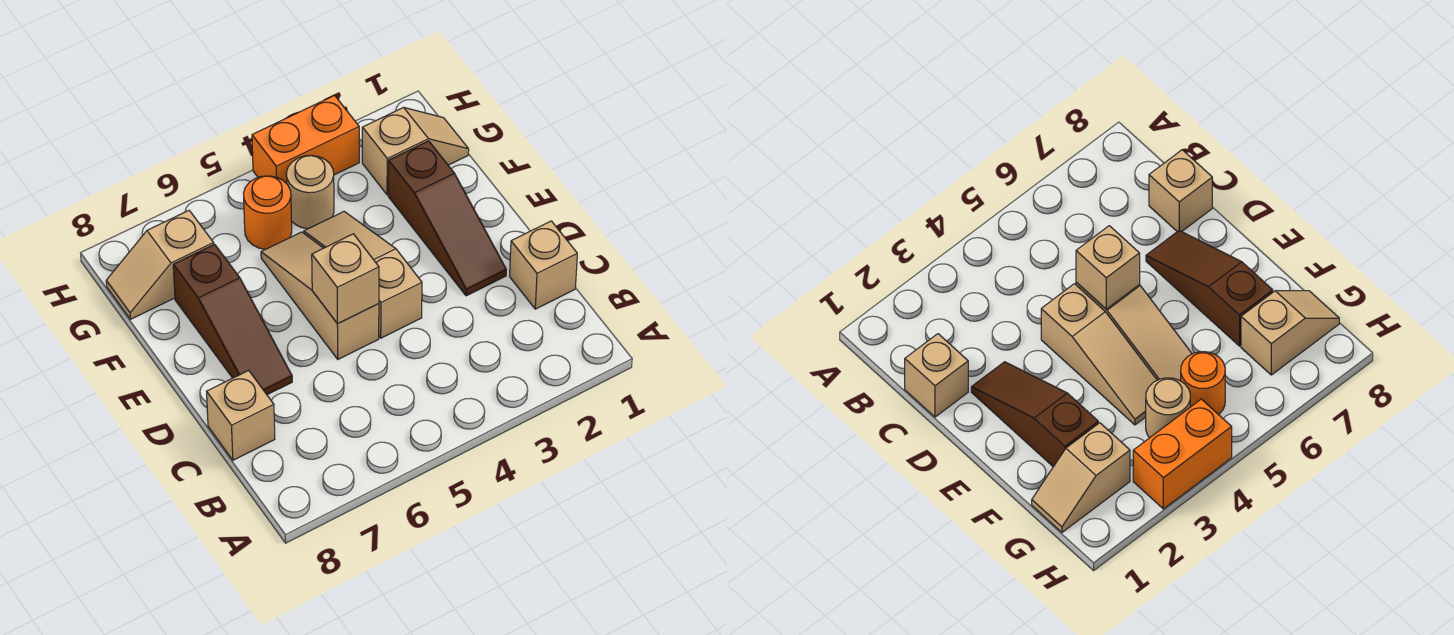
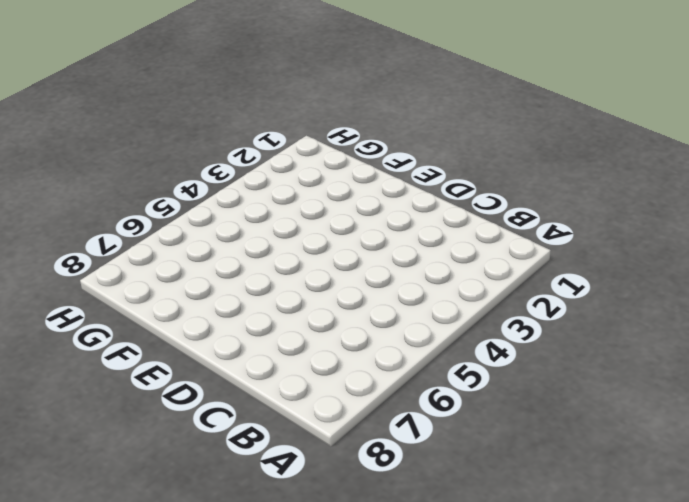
none -> tan 1x1 brick [510,221,577,309]
none -> tan 1x1 brick [207,370,275,460]
none -> brown 1x3 slope [388,141,506,296]

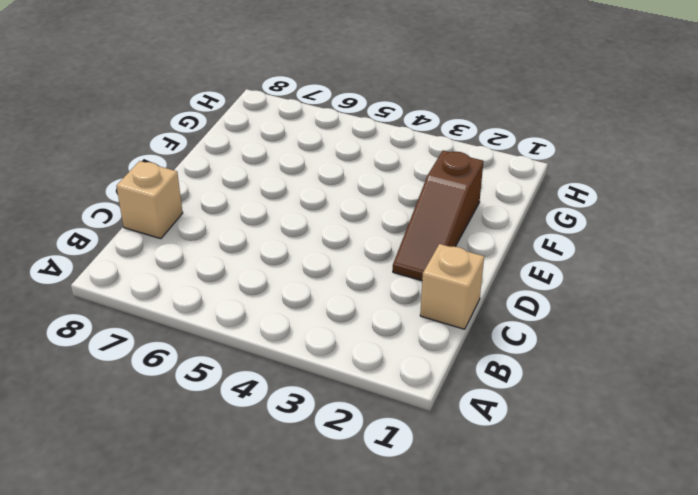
none -> tan 1x3 slope [304,212,422,338]
none -> tan 1x3 slope [261,232,379,359]
none -> brown 1x3 slope [173,244,292,395]

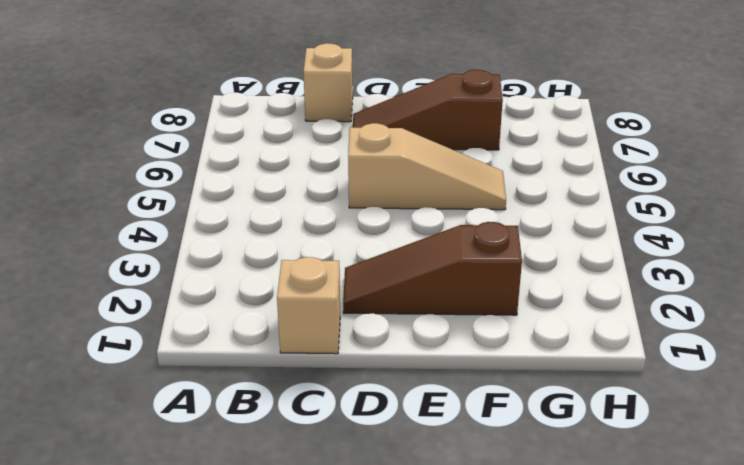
none -> tan 1x3 slope [304,212,422,338]
none -> tan 1x2 slope [362,107,469,195]
none -> tan 1x1 round brick [286,155,334,229]

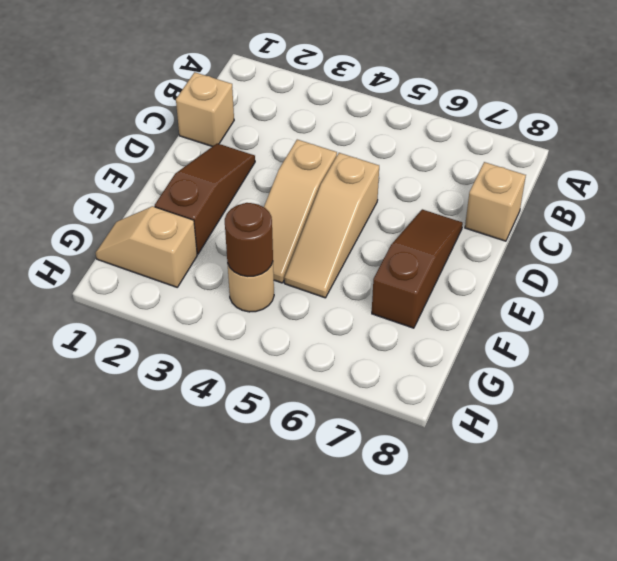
brown 1x1 round brick [225,203,273,277] -> none
none -> orange 1x1 round brick [244,176,292,249]
none -> tan 1x2 slope [106,211,214,319]
none -> orange 1x2 brick [252,95,359,184]

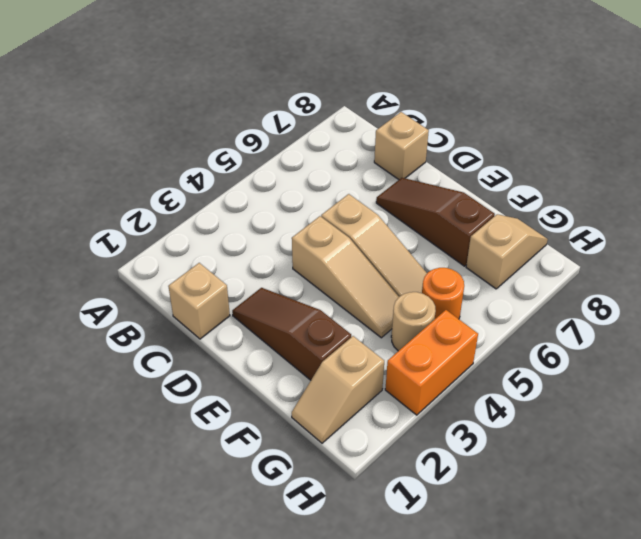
none -> tan 1x1 brick [312,234,379,324]

